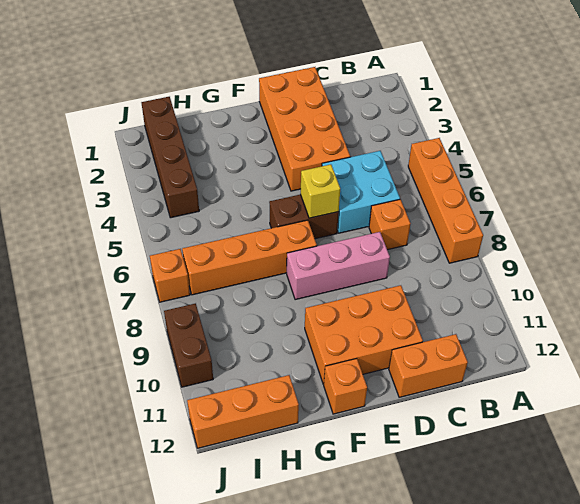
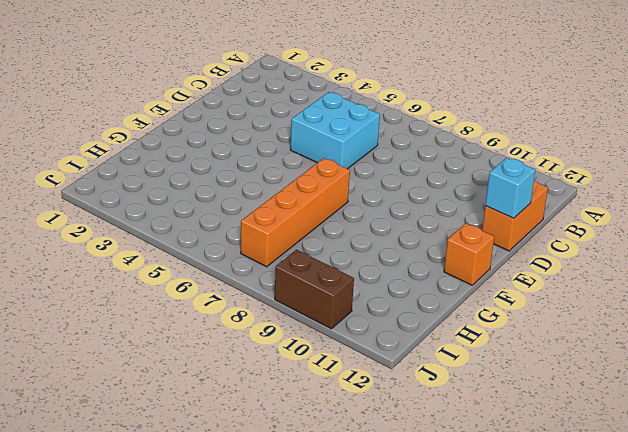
cyan 1x1 brick [485,157,535,218] -> none
none -> orange 1x4 brick [408,138,483,263]
none -> orange 1x1 brick [369,199,411,250]
none -> orange 2x4 brick [259,67,350,191]

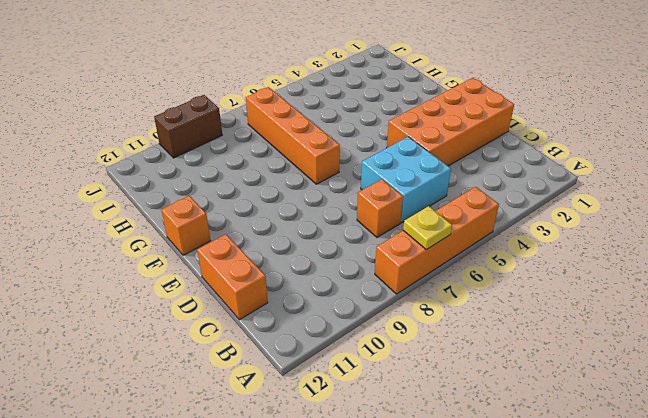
yellow 1x1 plate [403,206,452,250] -> none
none -> pink 1x3 brick [287,232,390,300]
none -> orange 2x3 brick [305,285,423,384]
none -> brown 1x2 brick [269,195,339,239]

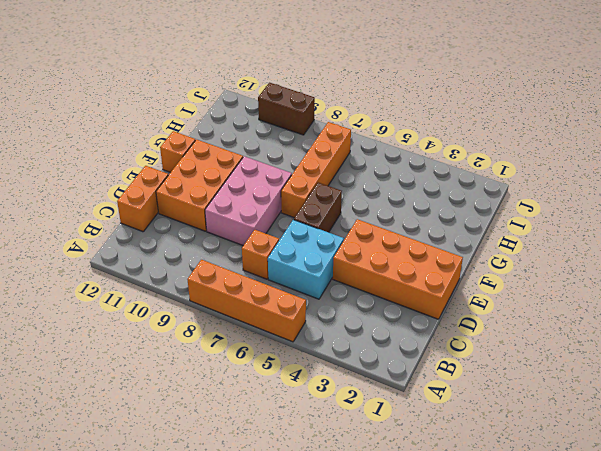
pink 2x3 brick [205,156,292,246] -> pink 1x3 brick [287,232,390,300]
none -> orange 1x3 brick [187,375,299,448]
none -> brown 1x4 brick [141,97,199,218]
none -> orange 1x1 brick [150,249,190,302]

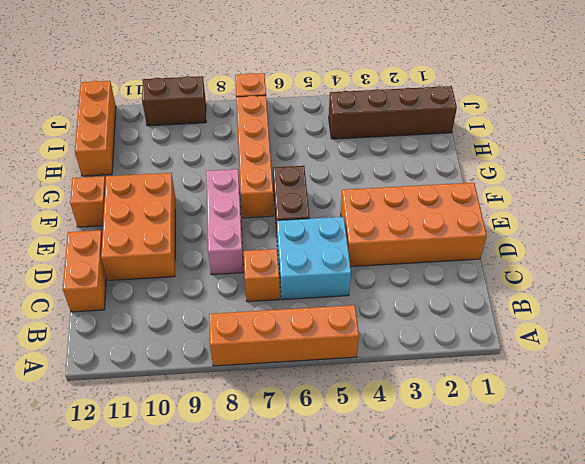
none -> yellow 1x1 brick [300,164,340,218]

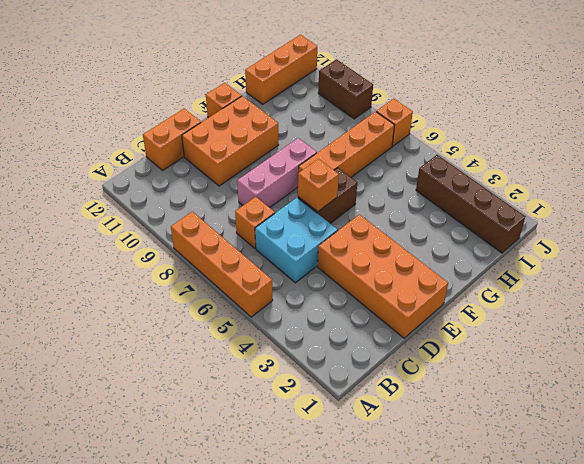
orange 1x1 brick [298,159,339,212] -> yellow 1x1 brick [300,164,340,218]

